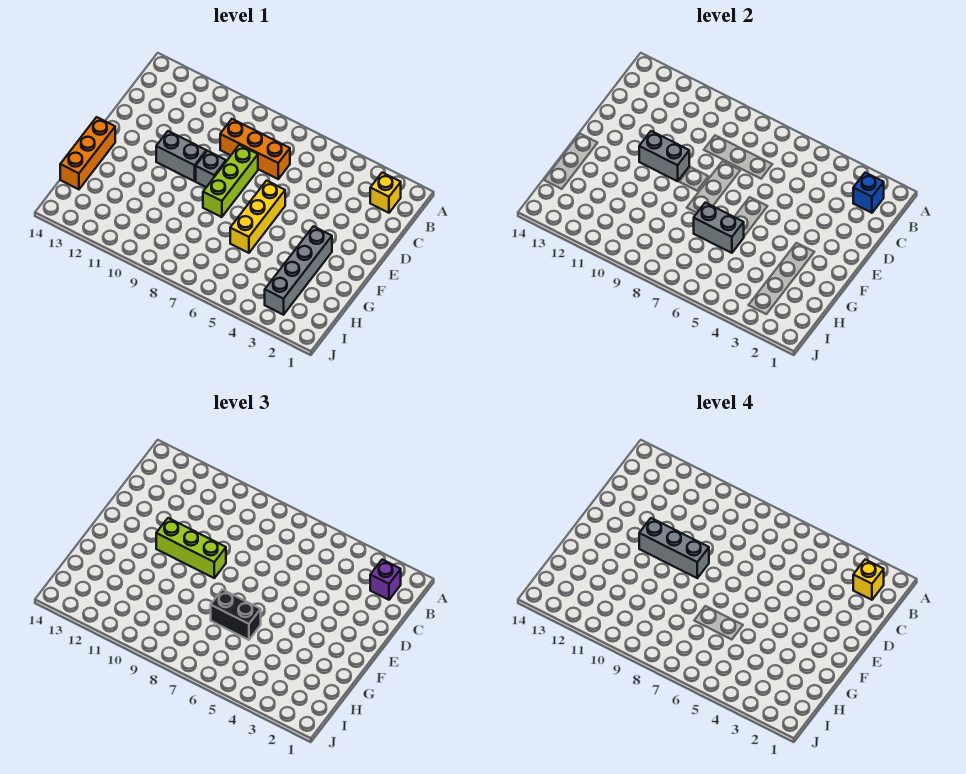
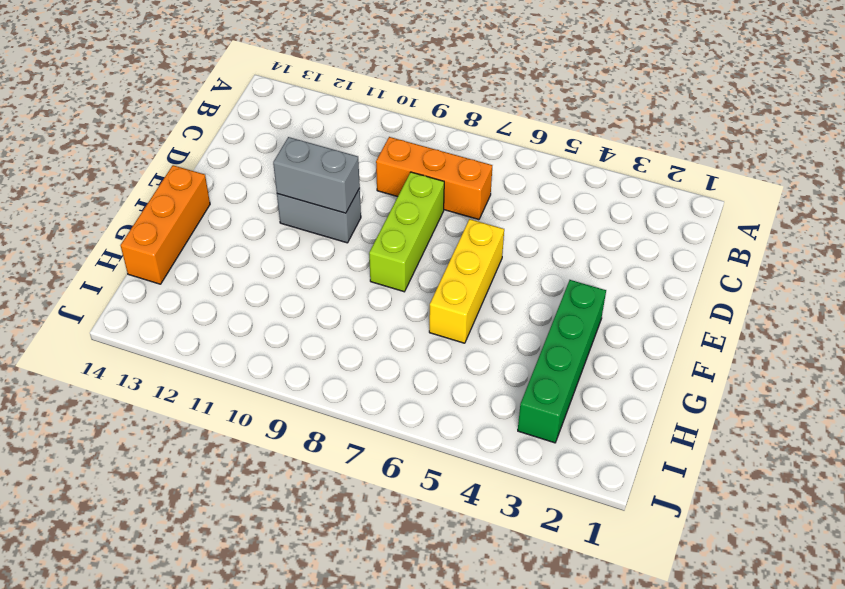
green 1x4 brick [518,280,606,443] -> grey 1x4 brick [265,226,332,315]
none -> yellow 1x1 brick [370,173,401,213]
none -> grey 1x1 brick [196,151,226,187]
none -> blue 1x1 brick [853,173,884,213]

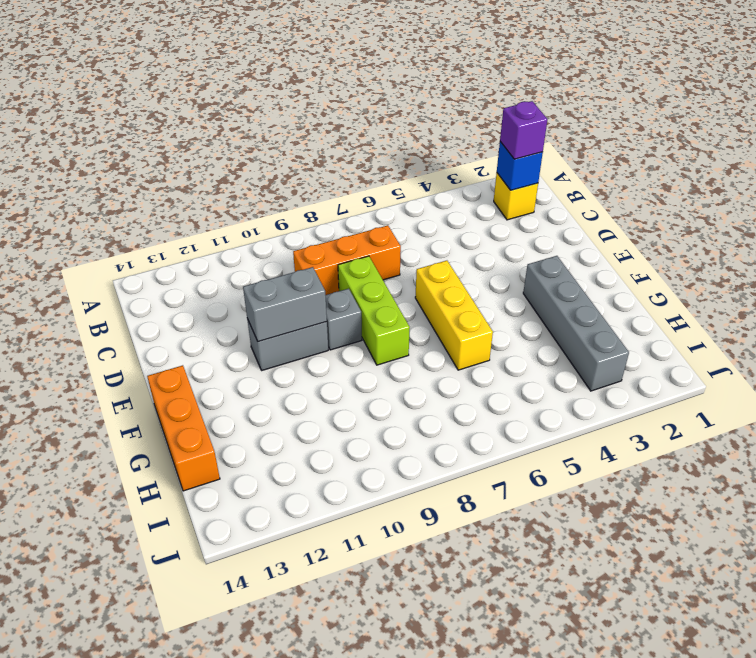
none -> grey 1x2 brick [694,203,744,253]
none -> lime 1x3 brick [156,518,226,578]
none -> black 1x2 brick [211,590,261,640]

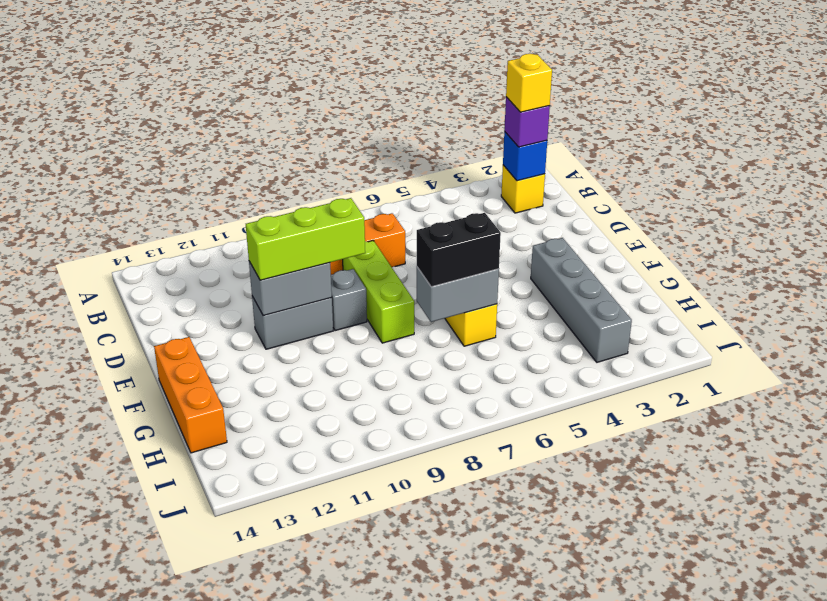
none -> grey 1x3 brick [639,518,709,578]

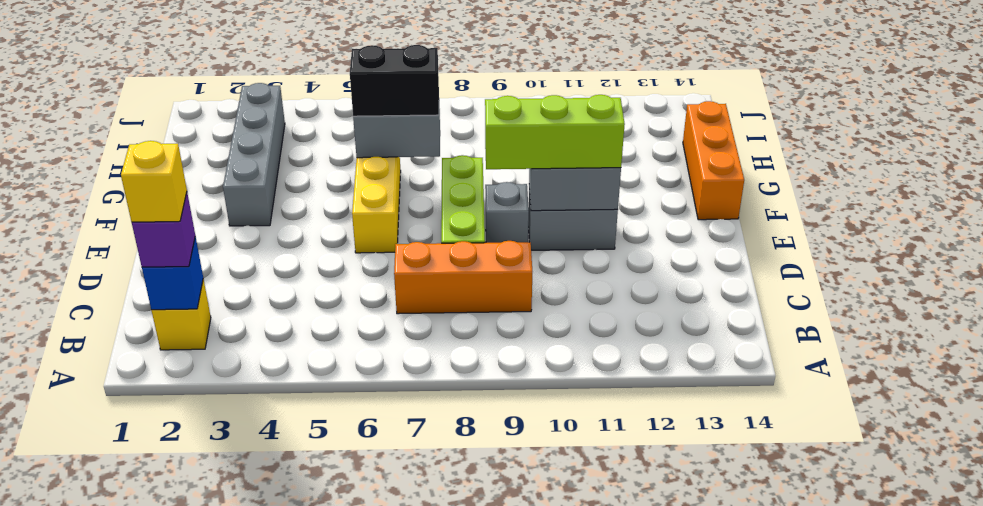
none -> grey 1x3 brick [639,518,709,578]

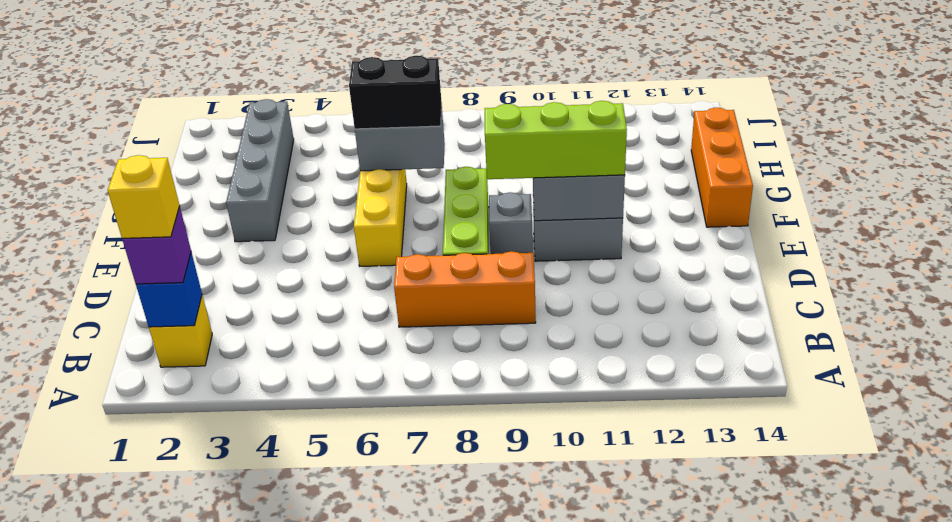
none -> grey 1x3 brick [639,518,709,578]

